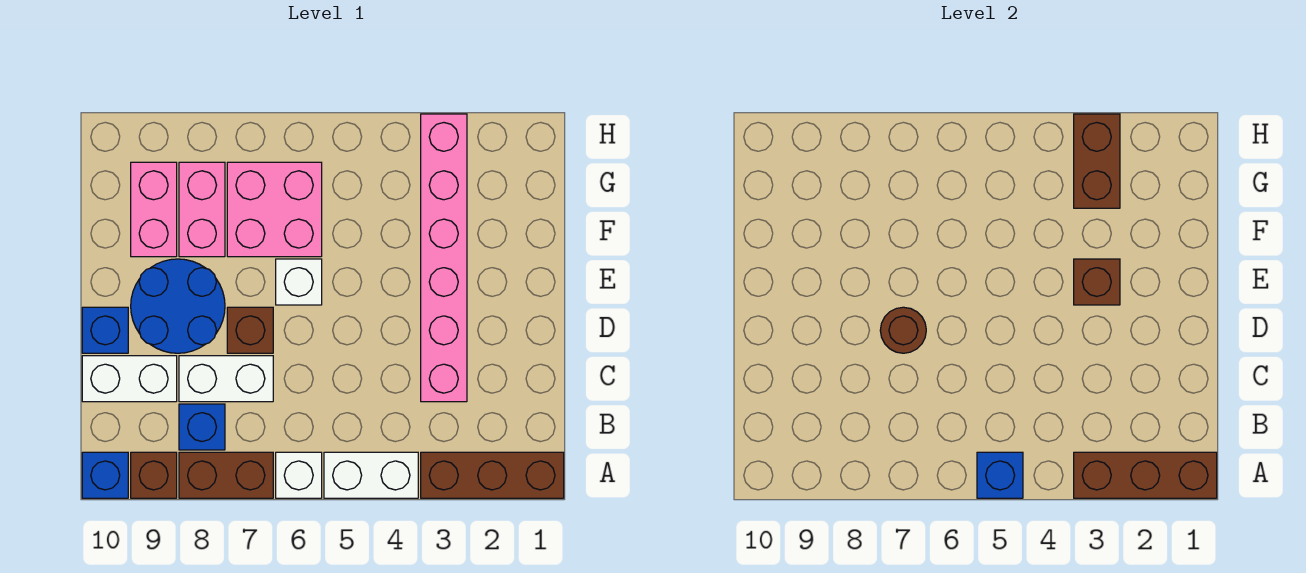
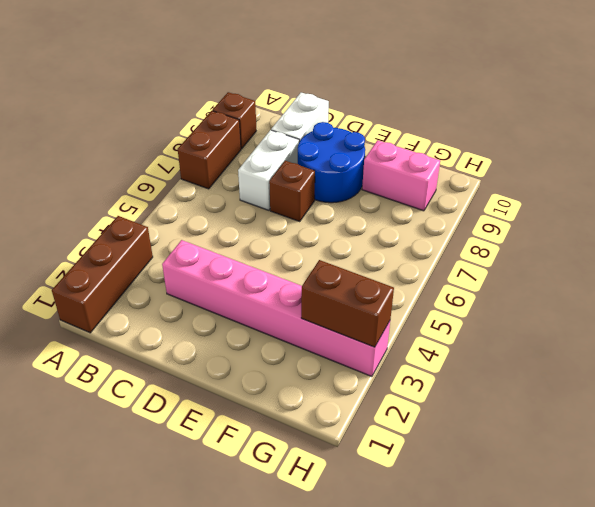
none -> white 1x2 brick [324,452,418,498]
none -> white 1x1 brick [276,452,322,498]
none -> blue 1x1 brick [82,452,128,498]

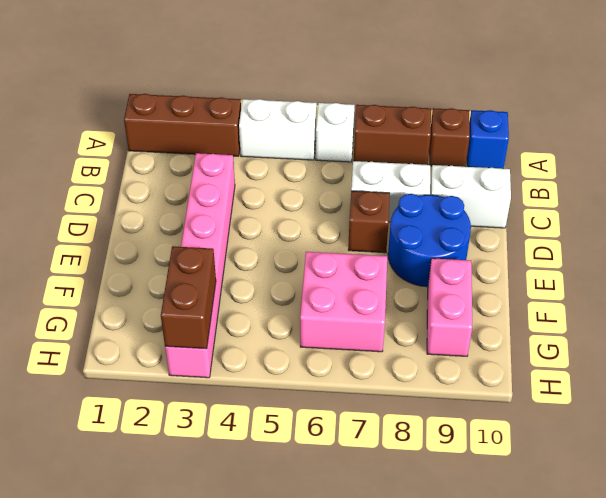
none -> blue 1x1 brick [179,404,225,450]
none -> blue 1x1 brick [82,307,128,353]
none -> white 1x1 brick [276,259,322,305]

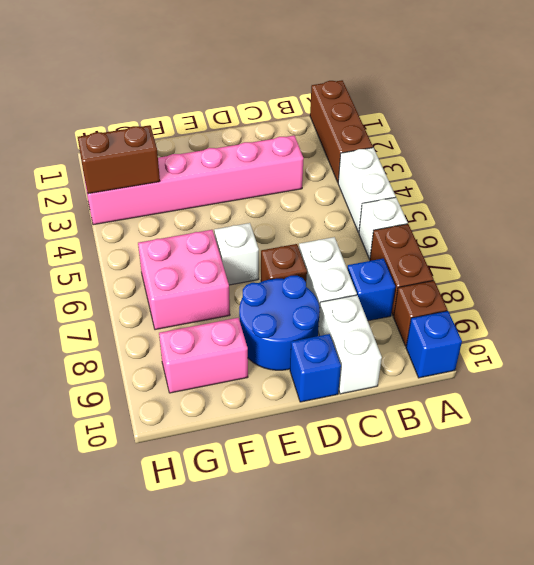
none -> pink 1x2 brick [179,162,225,257]
none -> brown 1x3 brick [1074,452,1217,498]
none -> blue 1x1 brick [977,452,1023,498]

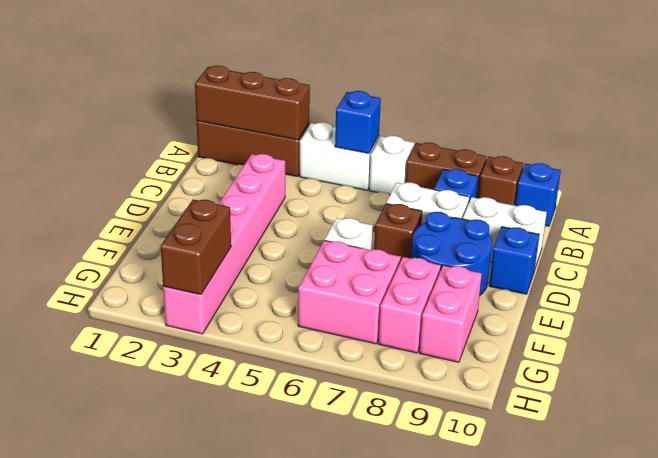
none -> brown 1x1 round brick [880,307,926,353]
none -> brown 1x1 brick [1074,259,1120,305]

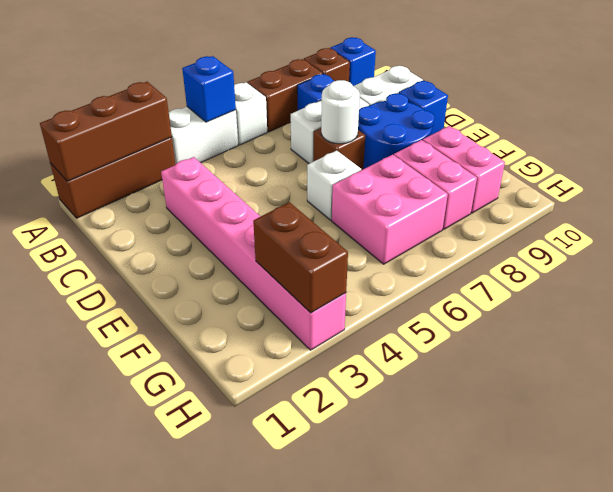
white 1x1 round brick [321,80,360,144] -> brown 1x1 round brick [880,307,926,353]
none -> brown 1x1 brick [1074,259,1120,305]

